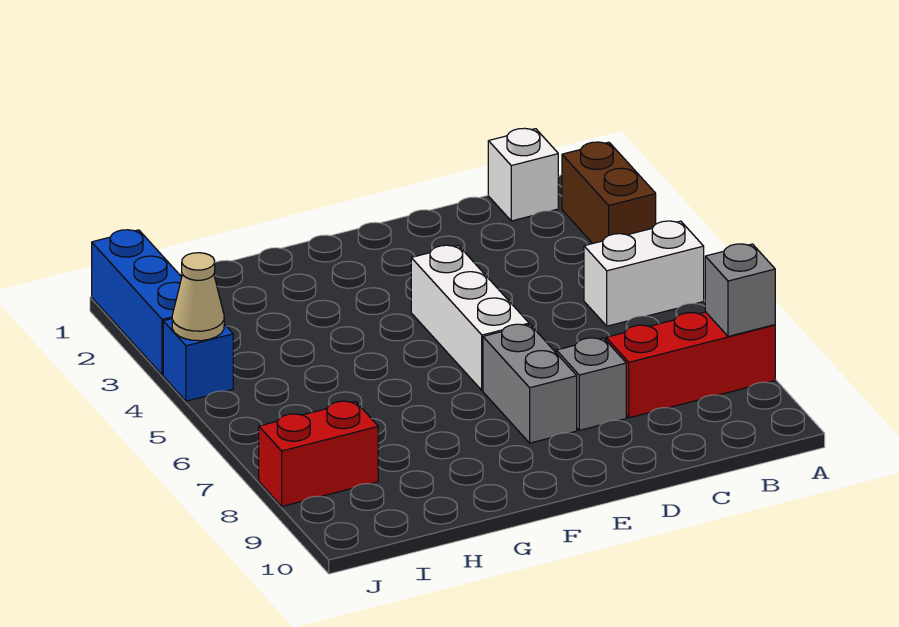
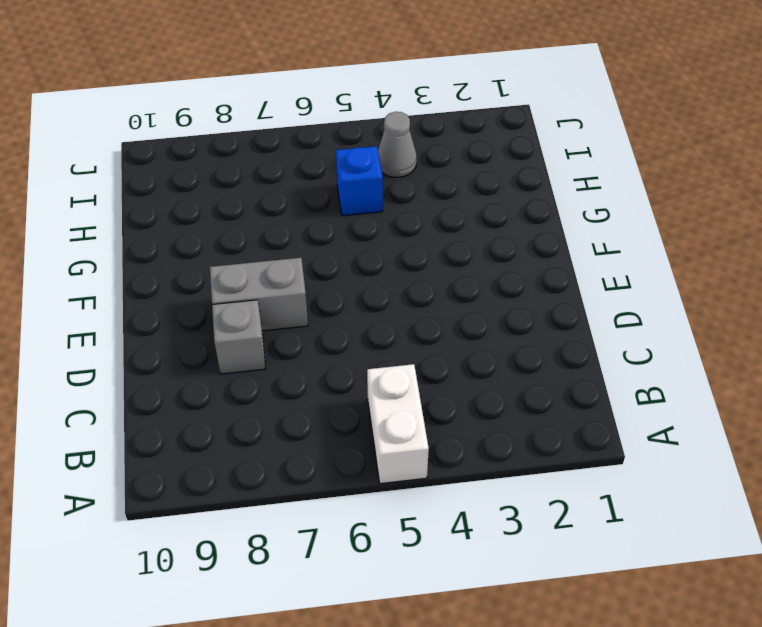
blue 1x1 brick [336,146,383,216] -> blue 1x1 brick moved to [163,319,233,401]
grey 1x1 cone [378,112,417,177] -> none
none -> brown 1x2 brick [562,142,656,243]
none -> red 1x3 brick [606,312,775,418]
none -> white 1x1 brick [488,128,558,221]

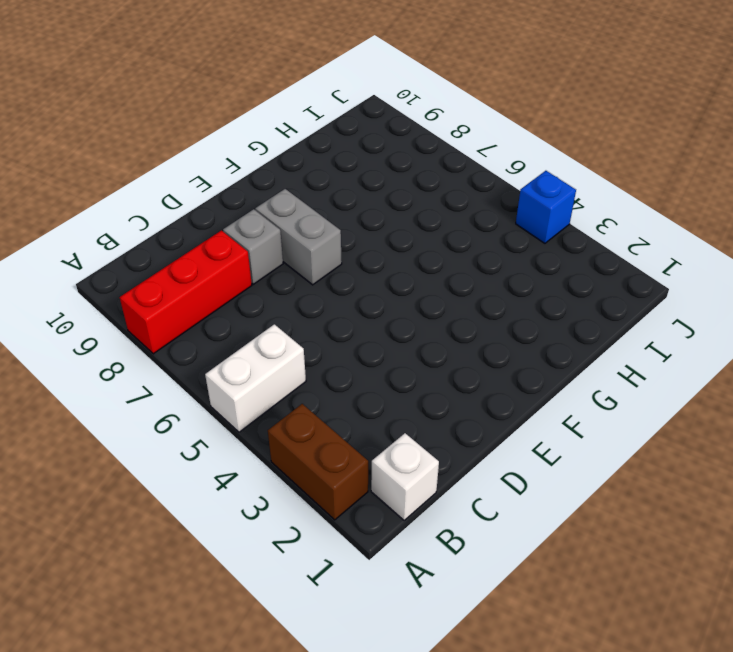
none -> white 1x3 brick [411,245,529,390]
none -> red 1x2 brick [259,401,378,506]
none -> blue 1x3 brick [92,230,182,375]

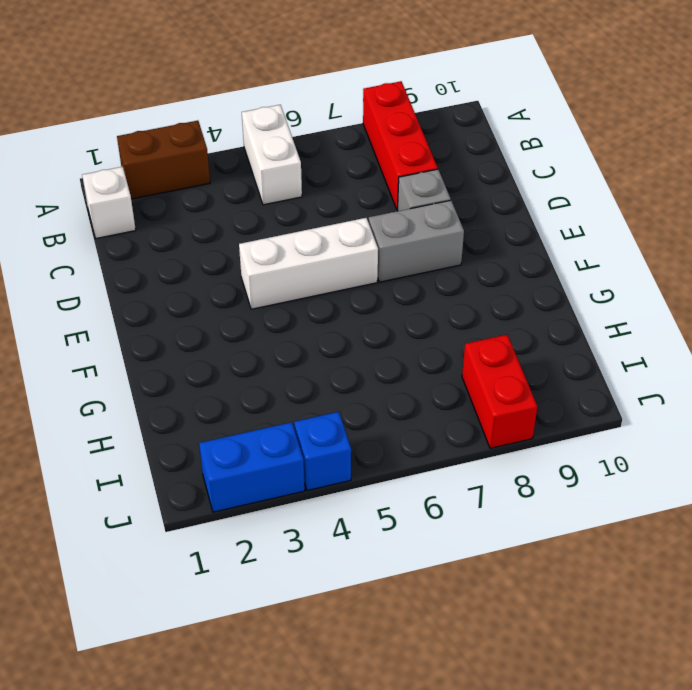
blue 1x2 brick [199,422,305,512] -> blue 1x3 brick [92,230,182,375]
none -> grey 1x1 brick [705,244,775,336]
none -> tan 1x1 cone [172,253,224,341]

